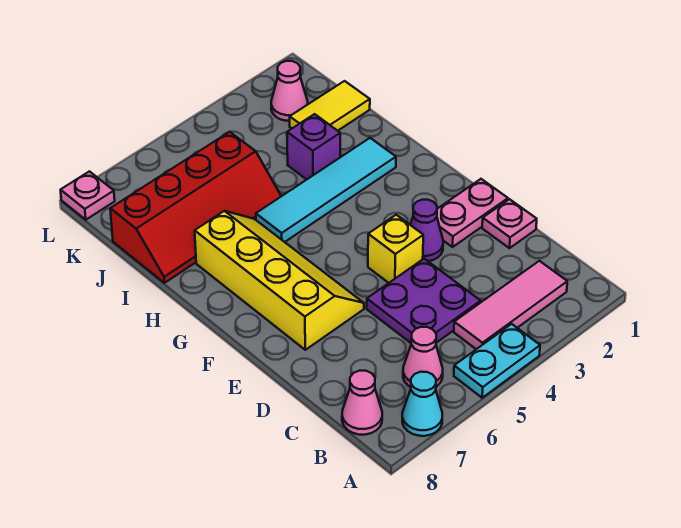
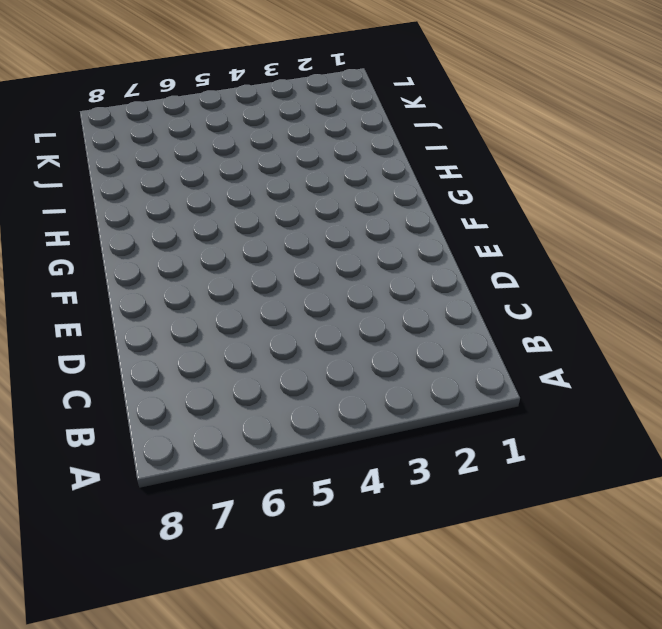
none -> cyan 1x2 plate [454,324,540,398]
none -> cyan 1x1 cone [402,372,442,436]
none -> pink 1x3 tile [454,261,567,349]

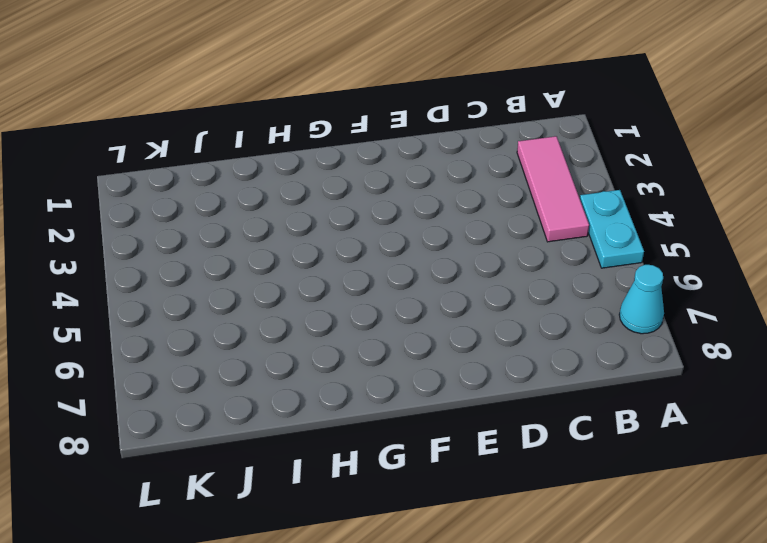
none -> pink 1x1 cone [403,327,443,387]
none -> pink 1x1 cone [342,371,382,435]
none -> purple 2x2 plate [367,259,481,343]

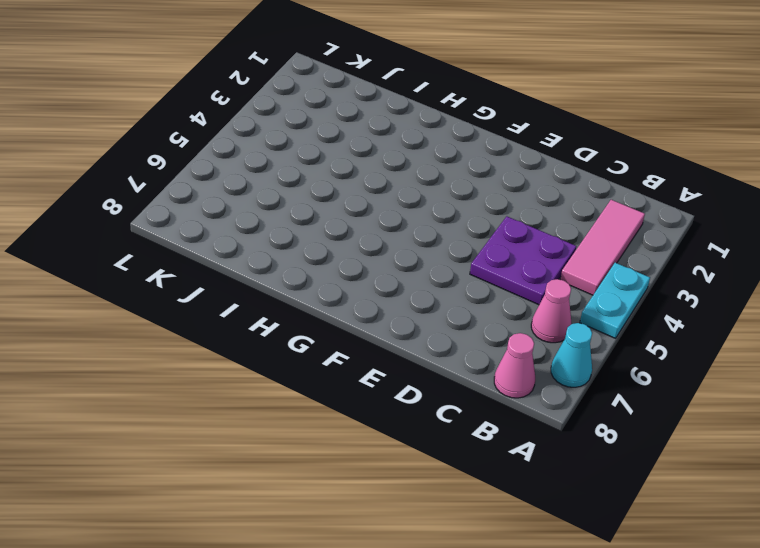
none -> pink 1x1 plate [482,199,537,248]
none -> pink 1x2 plate [437,179,508,247]
none -> purple 1x1 cone [410,200,443,261]

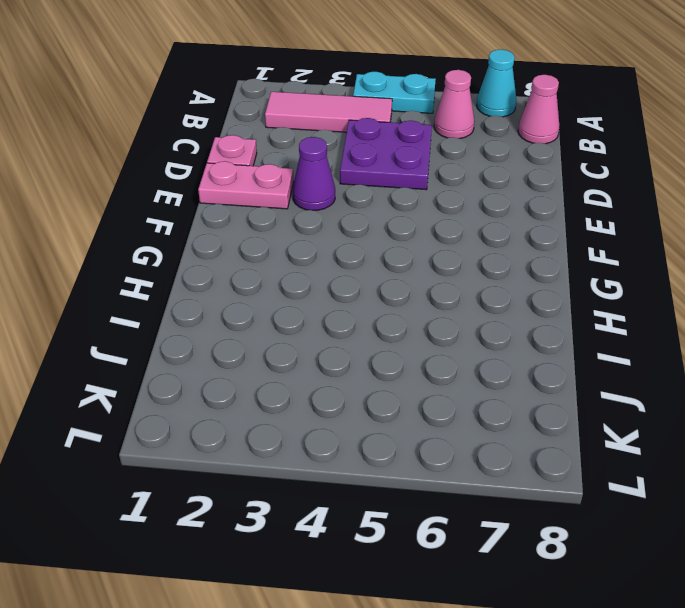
none -> yellow 1x1 brick [368,215,423,283]
none -> yellow 2x4 slope [195,211,364,350]
none -> cyan 1x4 tile [256,138,396,242]

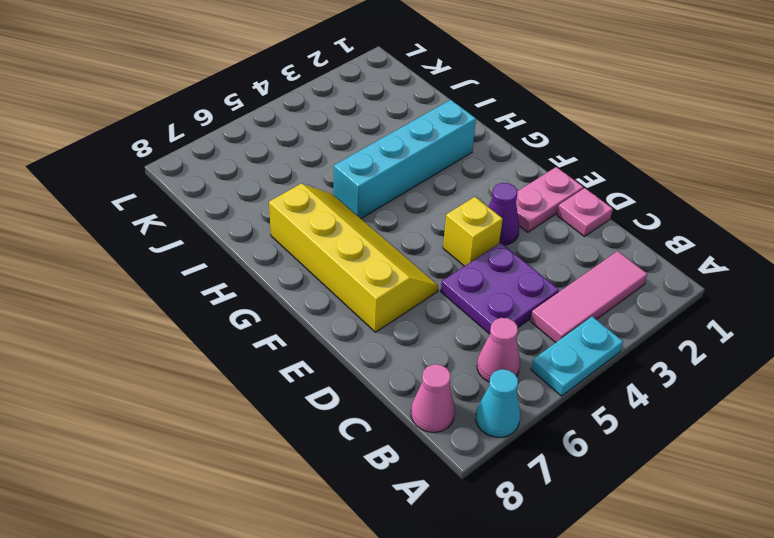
cyan 1x4 brick [334,100,476,218] -> cyan 1x4 tile [256,138,396,242]
none -> purple 1x1 brick [287,114,340,180]
none -> red 2x4 slope [110,132,281,283]
none -> yellow 1x2 tile [290,81,370,131]

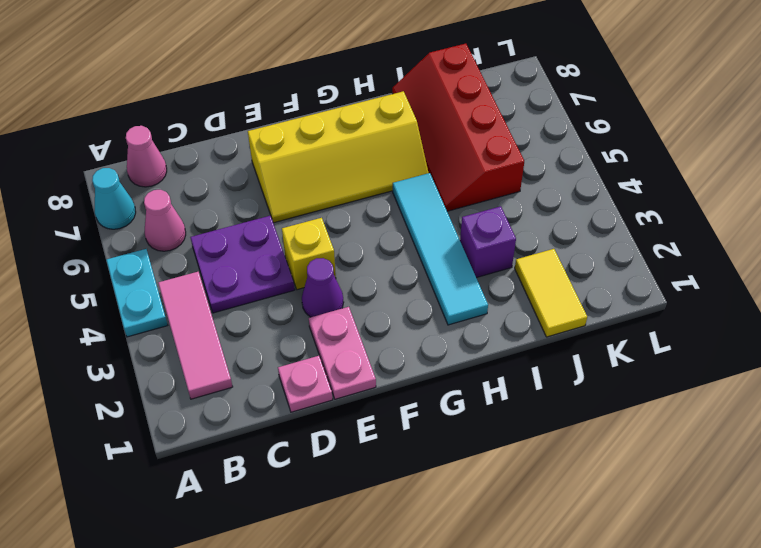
none -> pink 1x1 cone [271,61,308,121]
none -> pink 1x1 plate [61,171,115,220]

